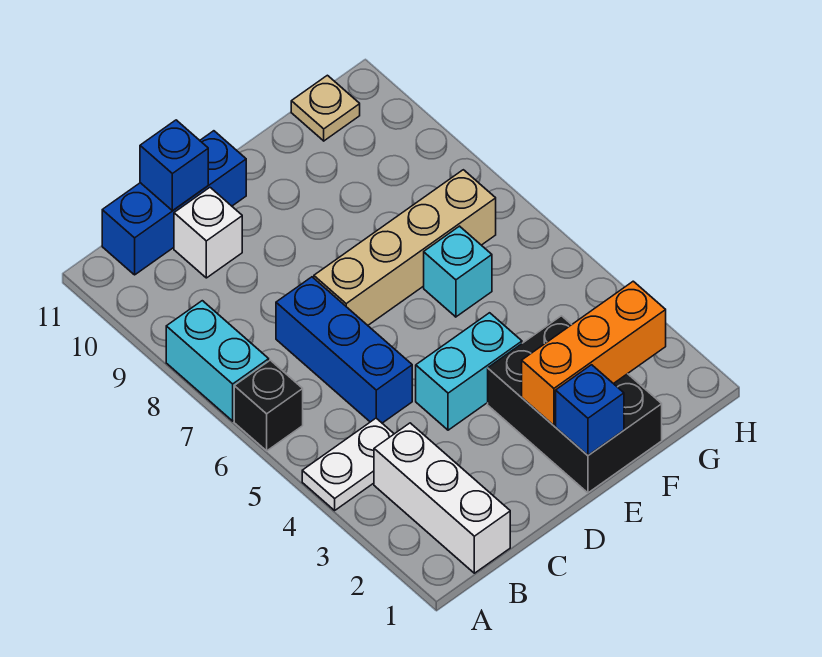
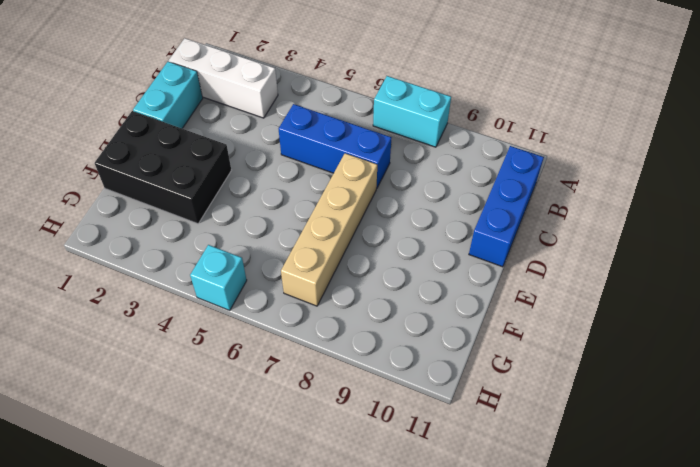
cyan 1x2 brick [133,62,203,128] -> cyan 1x2 brick moved to [416,313,522,430]
cyan 1x1 brick [190,245,247,310] -> cyan 1x1 brick moved to [424,226,492,317]
none -> white 1x2 plate [302,418,394,510]
none -> black 1x1 brick [234,360,303,451]
none -> white 1x1 brick [174,188,242,278]

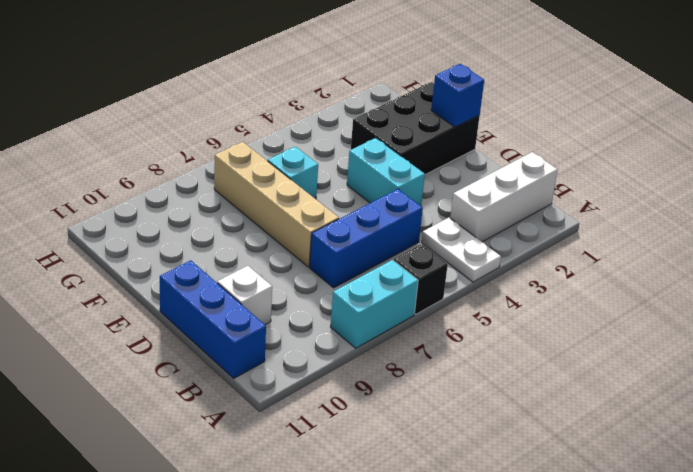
none -> tan 1x1 plate [291,75,360,141]
none -> blue 1x1 brick [140,120,208,211]
none -> orange 1x3 brick [522,281,666,425]

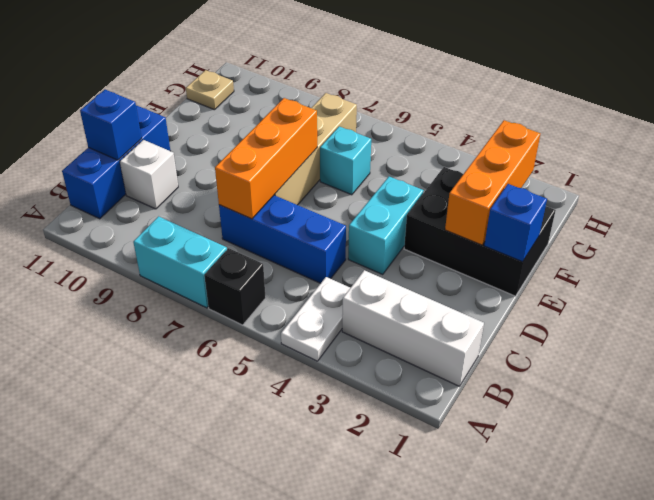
orange 1x3 brick [215,98,317,219] -> none

